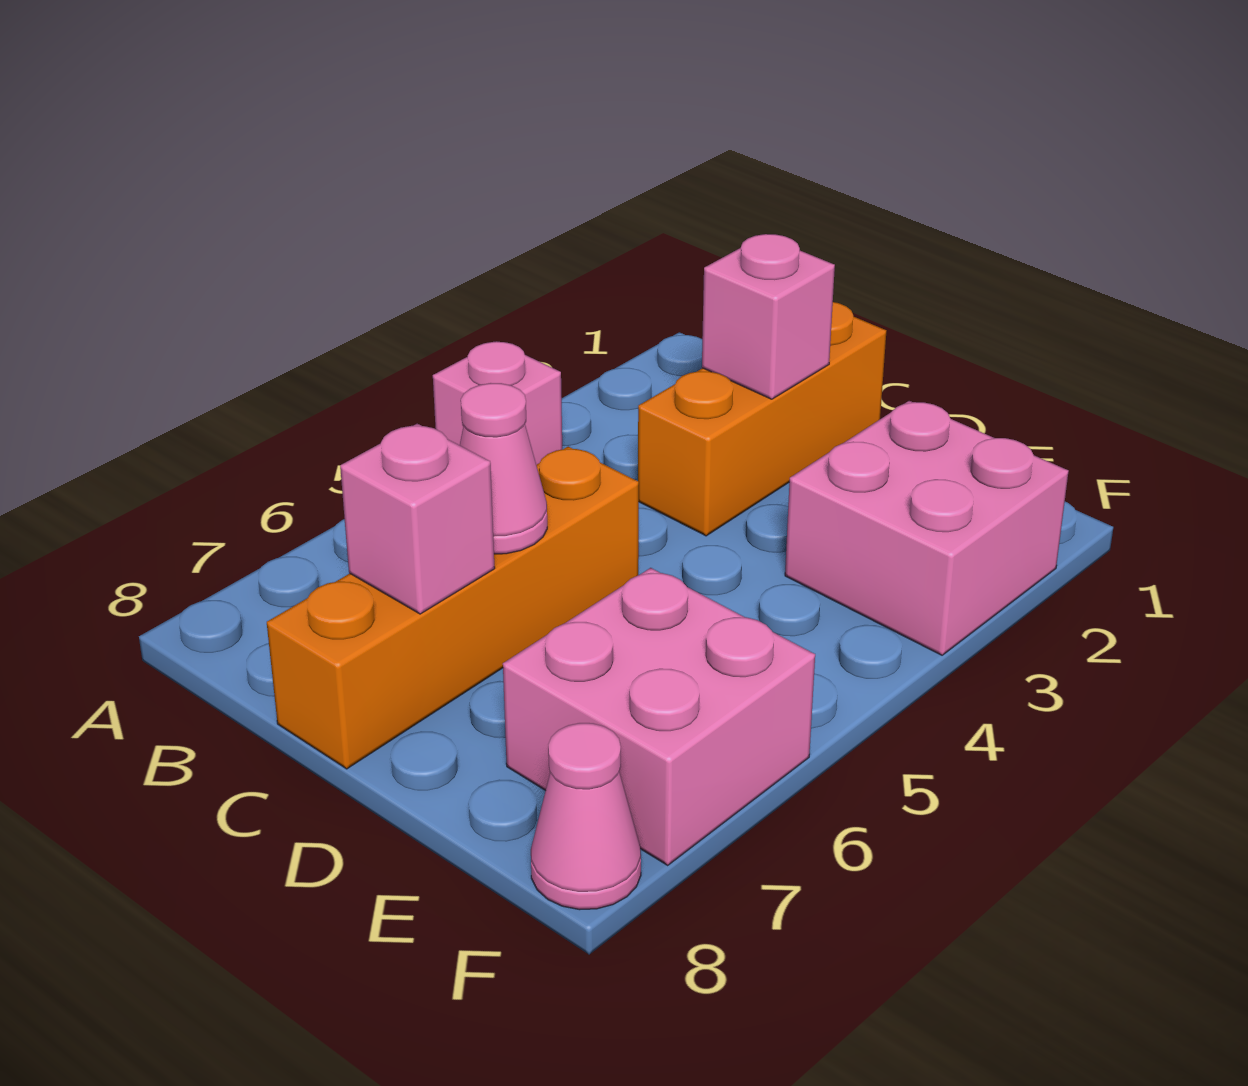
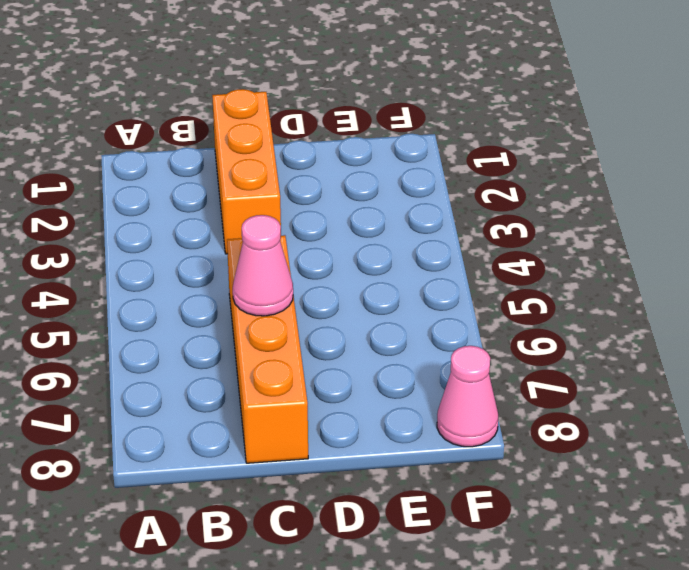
none -> pink 1x1 brick [433,341,562,465]
none -> pink 2x2 brick [785,401,1069,655]

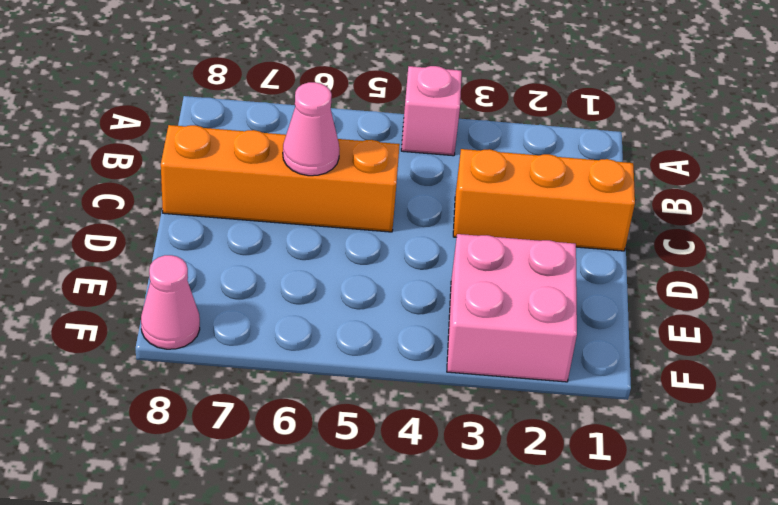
none -> pink 2x2 brick [503,568,815,865]
none -> pink 1x1 brick [702,234,835,399]

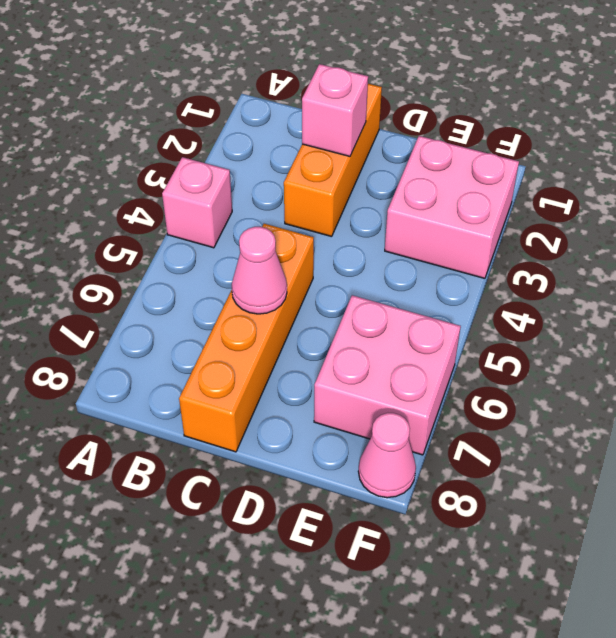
none -> pink 1x1 brick [340,424,495,614]

